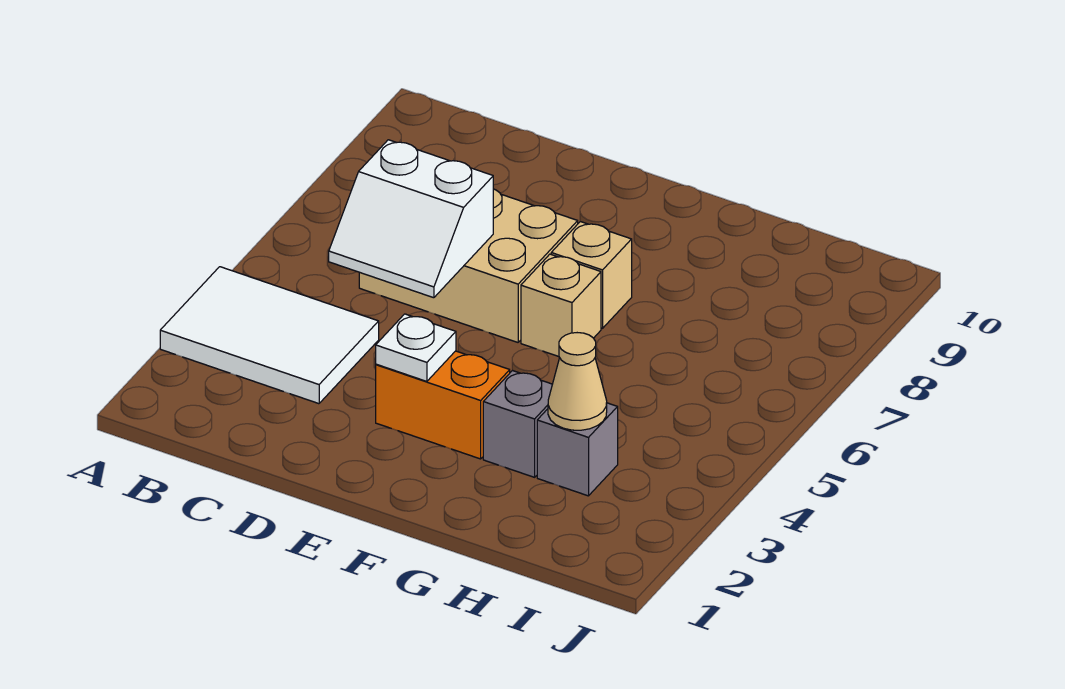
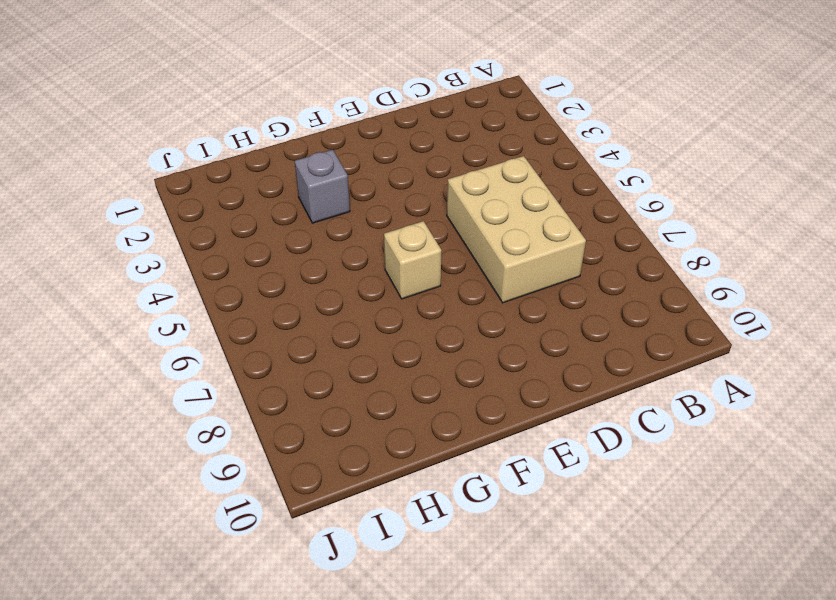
tan 2x3 brick [447,156,586,303] -> tan 2x3 brick turned to [359,189,578,342]
none -> white 2x3 tile [160,267,379,404]
none -> orange 1x2 brick [376,351,510,459]

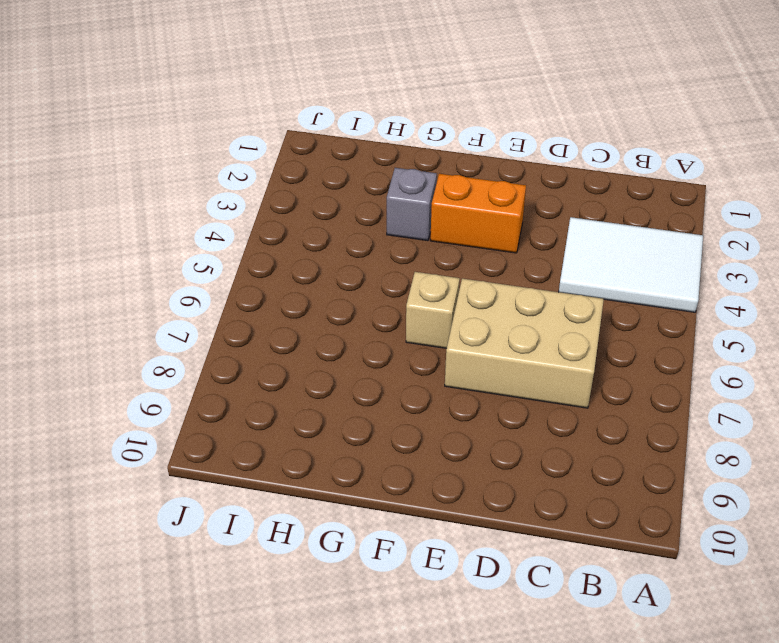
none -> tan 1x1 brick [551,222,632,328]
none -> grey 1x1 brick [537,403,618,496]

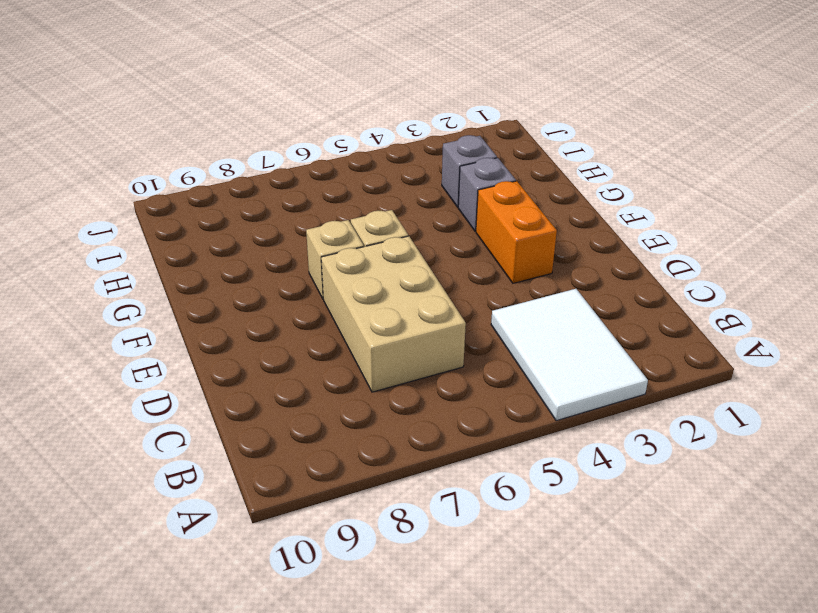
none -> white 2x2 slope [329,140,493,298]
none -> white 1x1 plate [376,314,456,381]

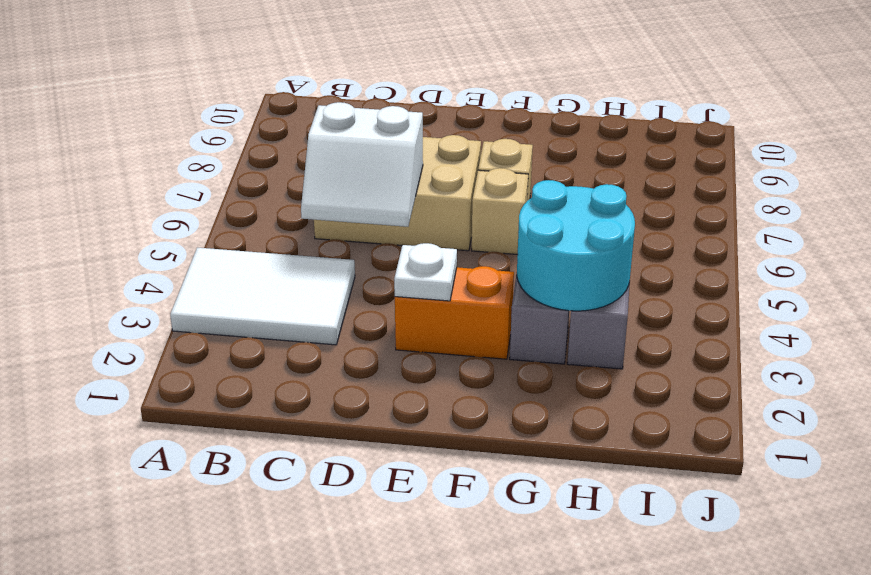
cyan 2x2 round brick [517,180,635,311] -> tan 1x1 cone [548,333,607,430]

